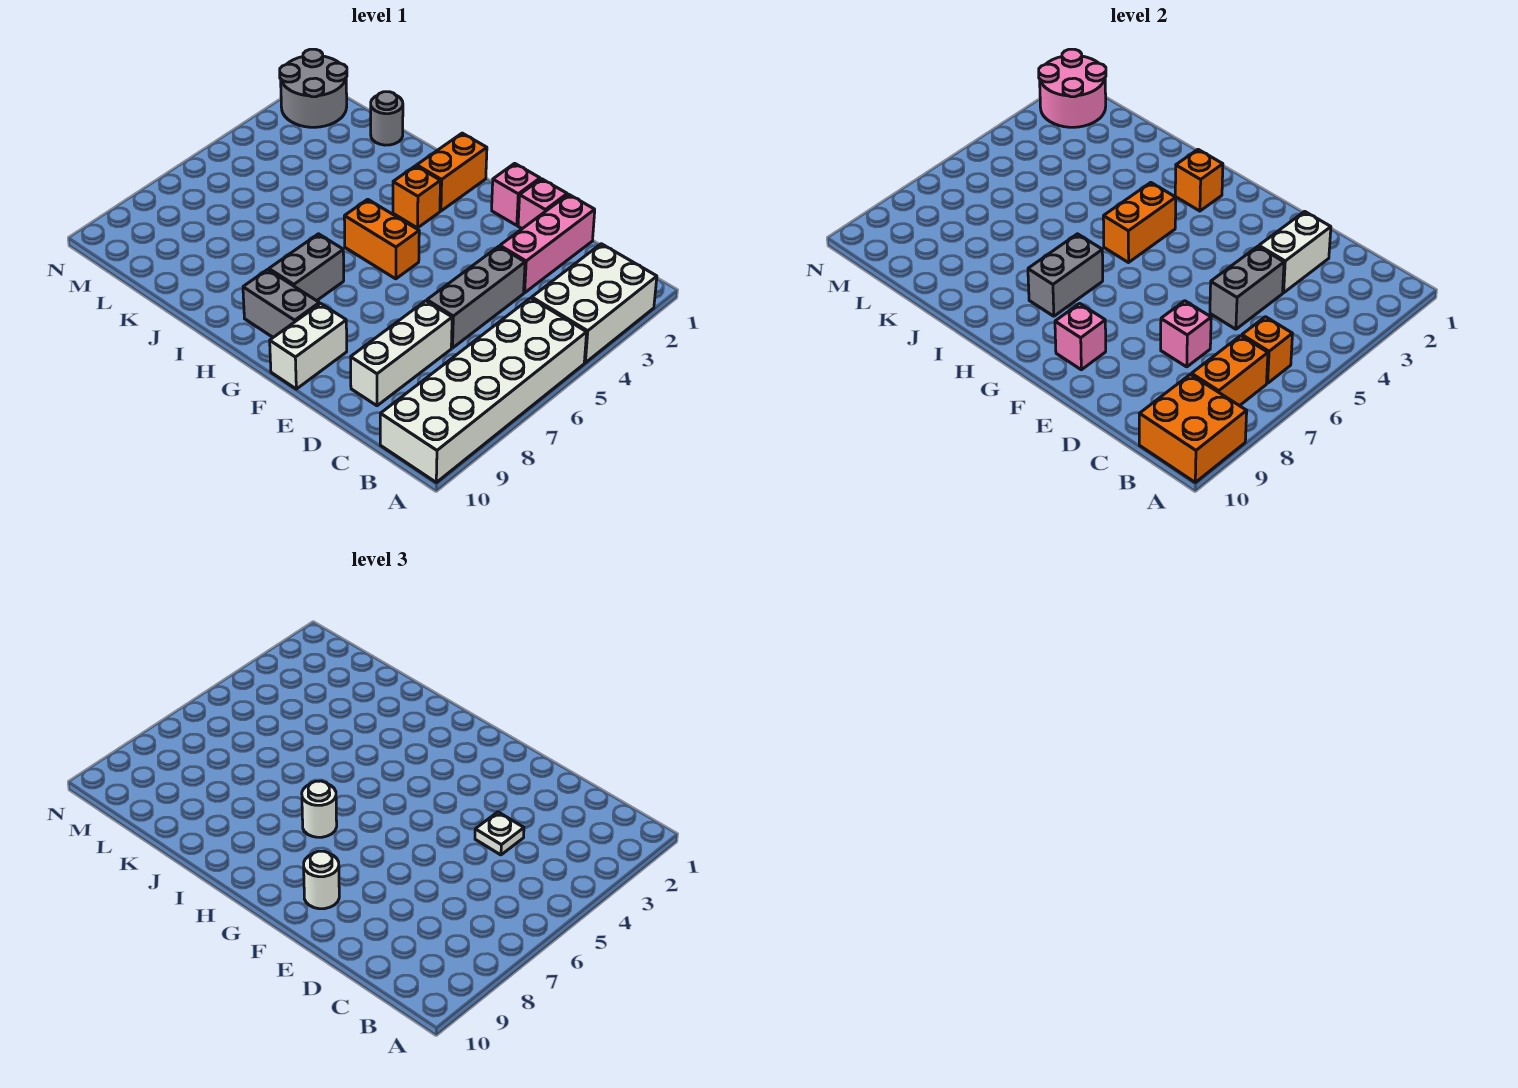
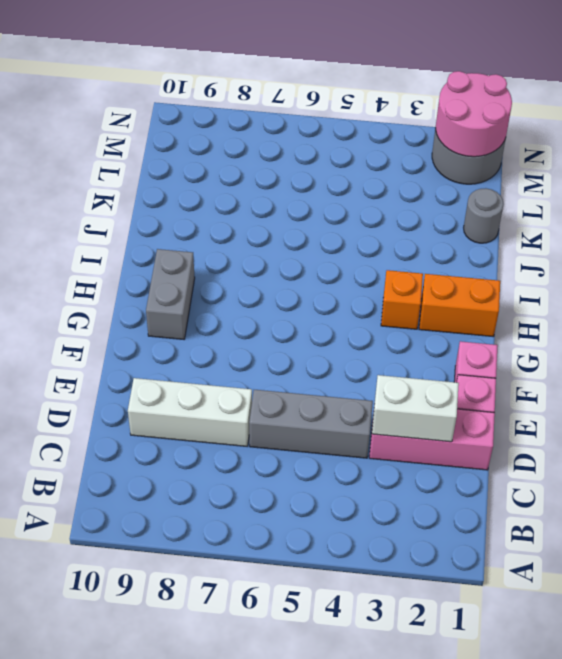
none -> white 2x3 brick [532,244,657,363]
none -> white 2x6 brick [380,298,587,482]
none -> white 1x2 brick [270,303,347,389]

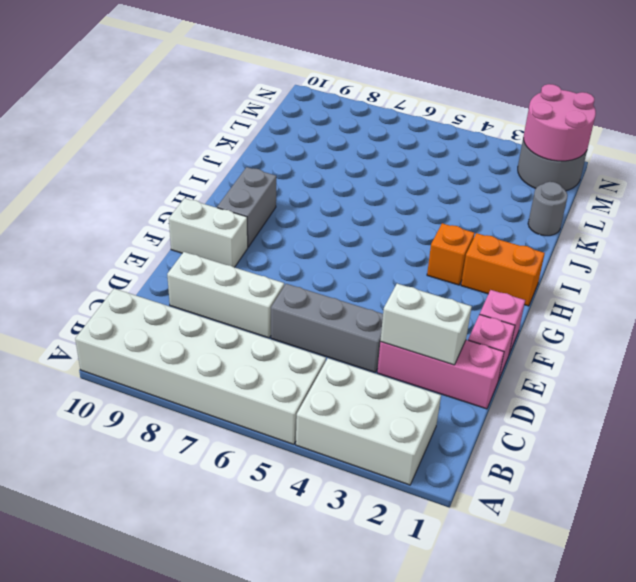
none -> orange 1x2 brick [344,199,419,279]
none -> grey 1x2 brick [269,234,344,301]
none -> orange 2x2 brick [1139,374,1247,482]

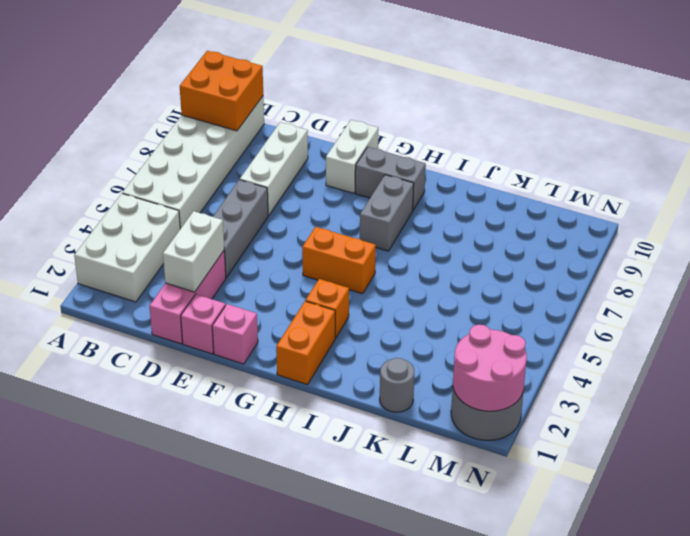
none -> orange 1x1 brick [1242,317,1292,383]
none -> orange 1x2 brick [1191,336,1268,406]
none -> grey 1x2 brick [1210,246,1284,329]

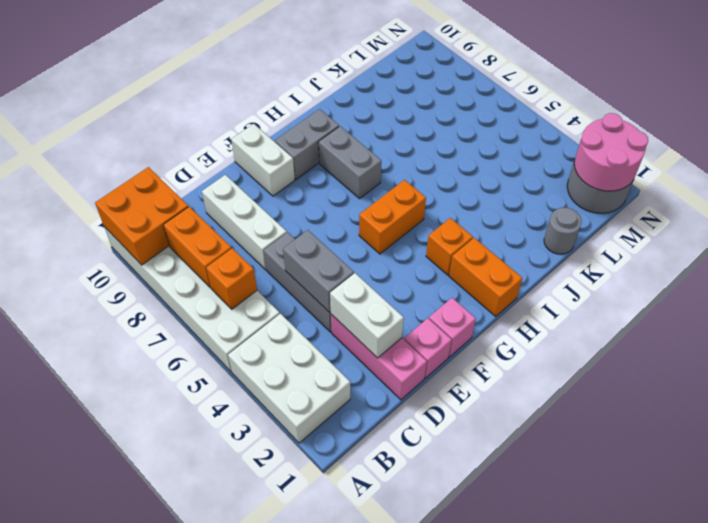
none -> pink 1x1 brick [1161,301,1211,367]
none -> pink 1x1 brick [1055,303,1106,370]
none -> orange 1x1 brick [1175,150,1223,211]

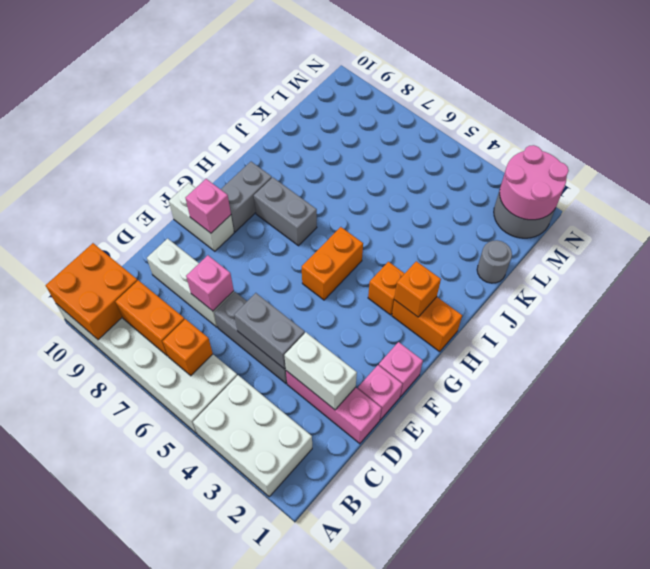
none -> orange 1x2 brick [1103,183,1176,263]
none -> grey 1x2 brick [1028,234,1103,316]
none -> white 1x1 plate [475,812,524,855]

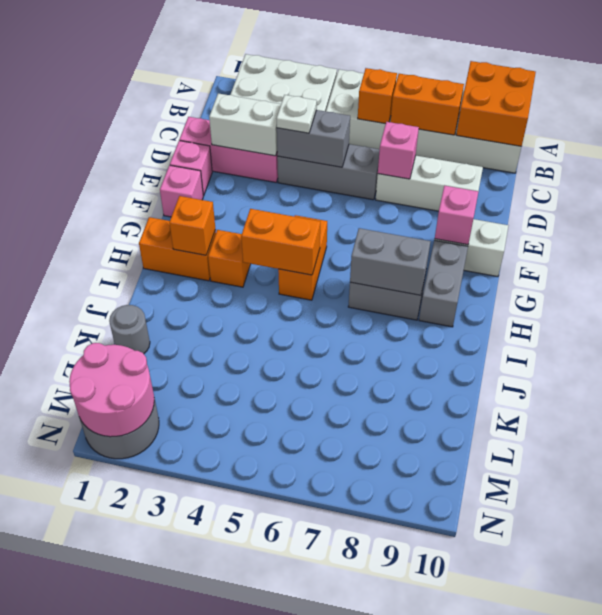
none -> white 1x1 round brick [304,851,339,909]
none -> white 1x1 round brick [302,781,337,837]

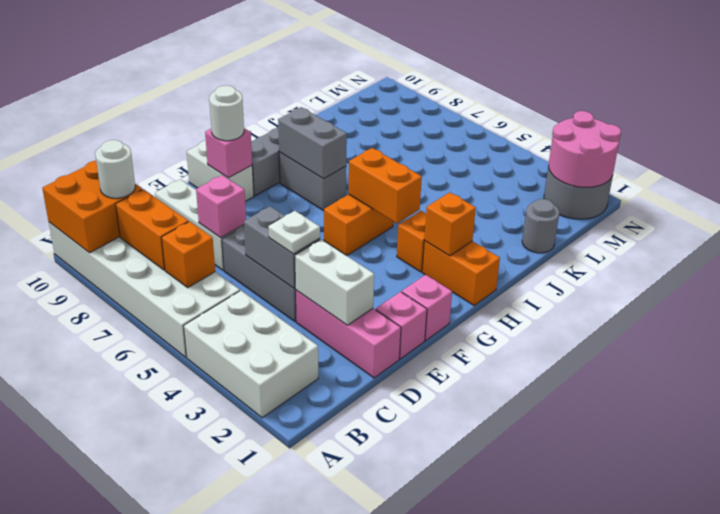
white 1x1 round brick [95,140,135,198] -> white 1x1 round brick moved to [302,781,337,837]

